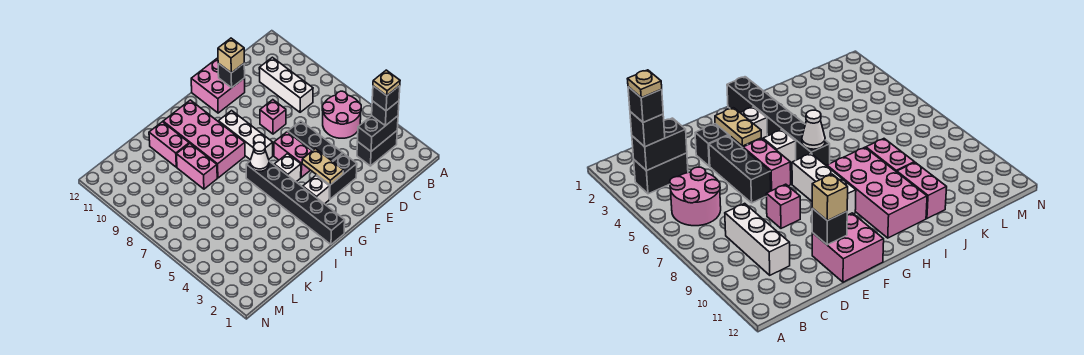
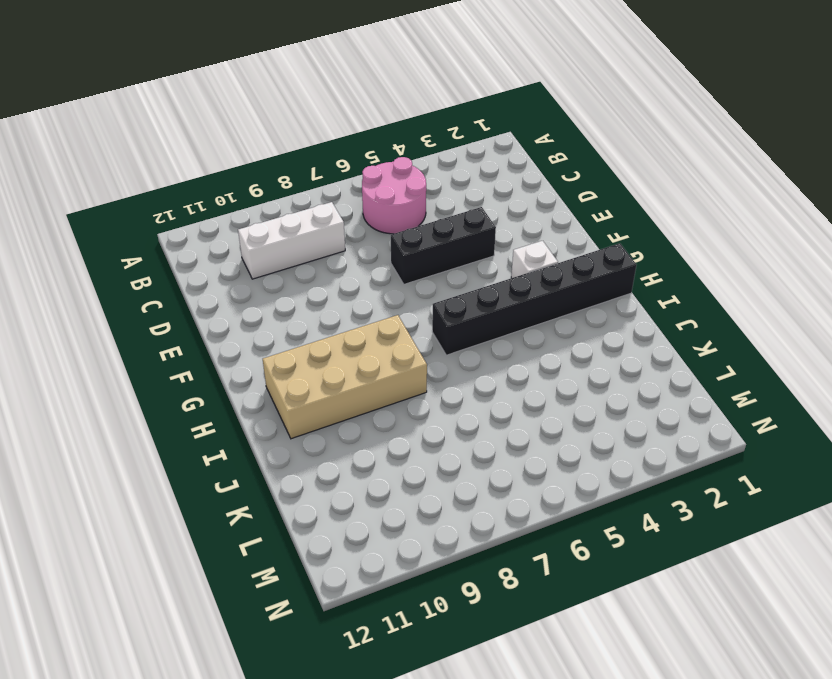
tan 2x4 brick [263,315,427,439] -> pink 2x4 brick [163,100,245,178]
none -> black 1x2 brick [357,131,397,166]
none -> black 1x2 brick [317,153,357,199]
none -> pink 1x1 brick [260,100,286,134]

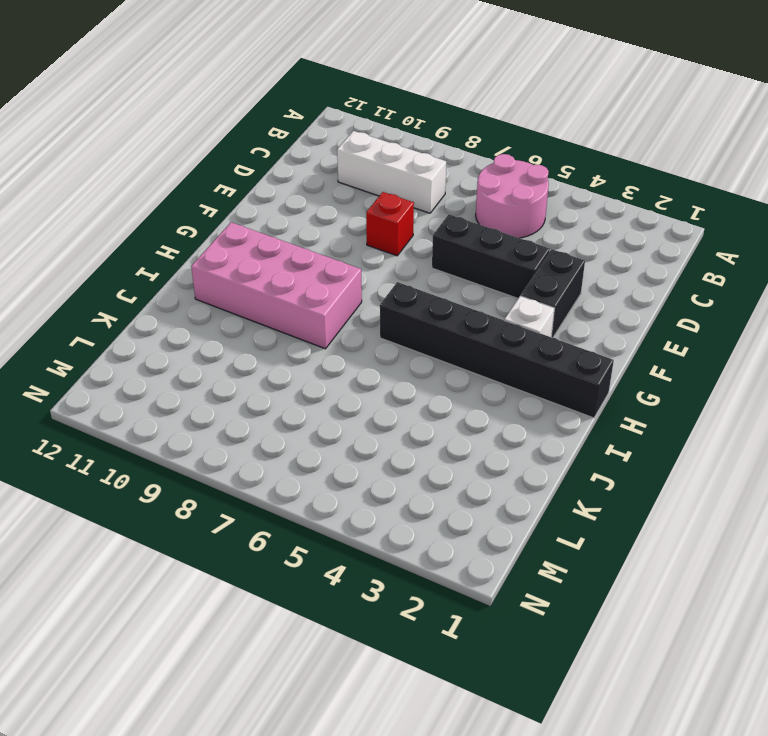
red 1x1 brick [366,192,414,256] -> pink 1x1 brick [260,100,286,134]
none -> black 1x2 brick [357,131,397,166]
none -> pink 2x2 brick [191,58,245,113]
none -> pink 1x2 brick [274,132,312,177]

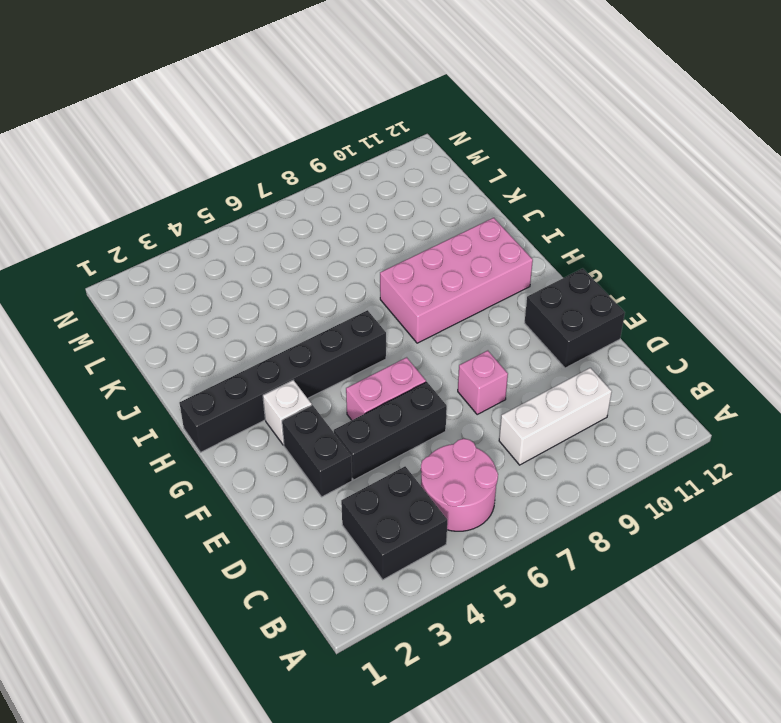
black 2x2 brick [341,466,447,580] -> black 1x2 brick [357,131,397,166]
black 2x2 brick [525,268,625,368] -> pink 2x2 brick [191,58,245,113]
none -> white 1x1 brick [274,154,301,182]
none -> white 1x3 brick [218,111,273,160]
none -> pink 1x2 brick [176,143,217,189]

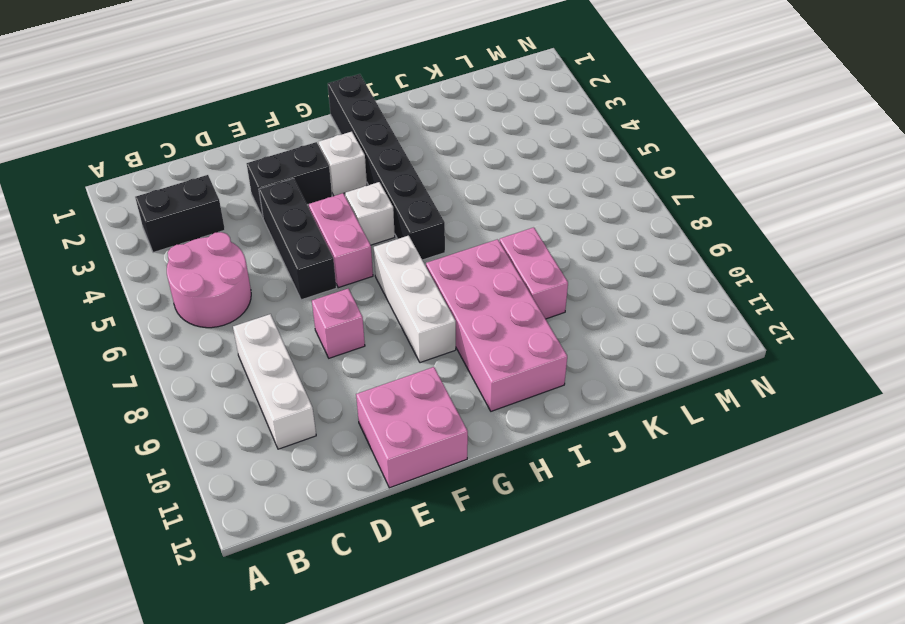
none -> pink 1x2 brick [149,122,189,167]
none -> black 1x2 brick [357,116,398,151]
none -> black 1x1 brick [218,63,245,88]

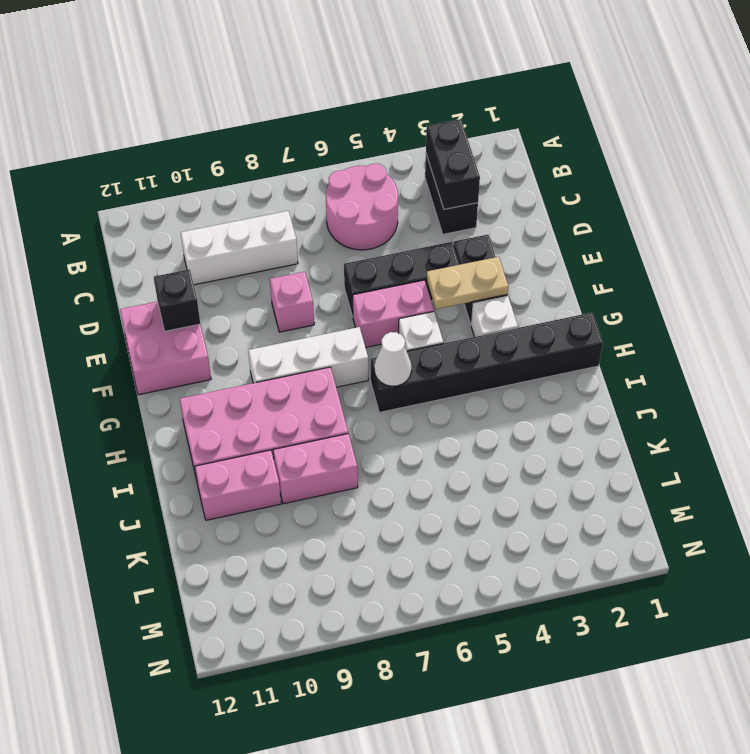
none -> black 1x1 brick [372,101,399,126]
none -> tan 1x1 brick [218,38,244,73]
none -> black 1x1 brick [372,86,400,111]

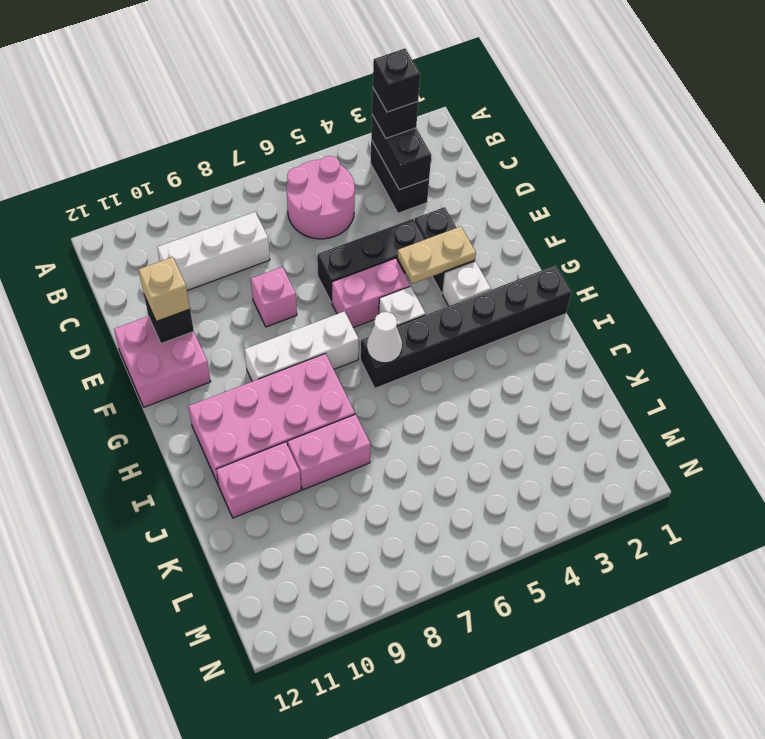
none -> tan 1x1 plate [373,70,400,96]

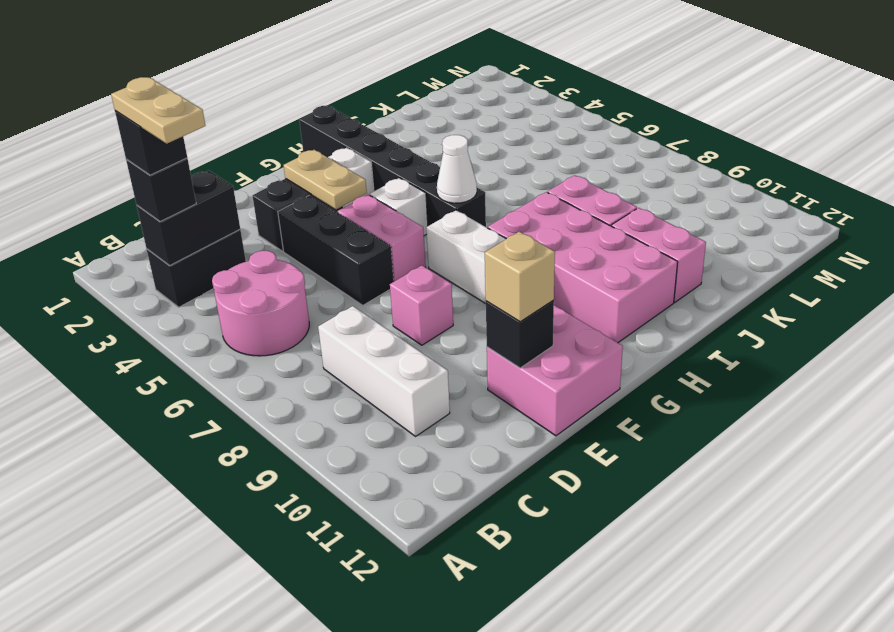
tan 1x2 plate [111,77,205,144] -> tan 1x1 plate [373,70,400,96]

